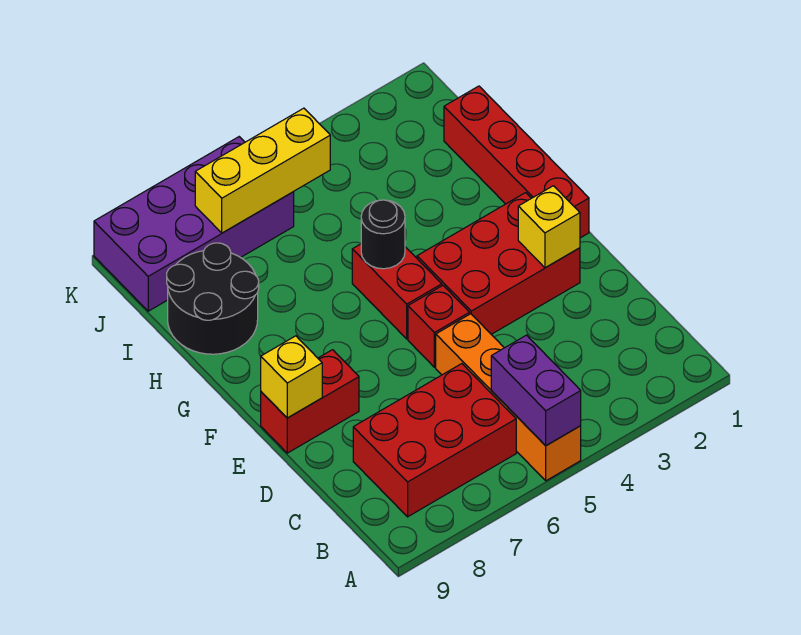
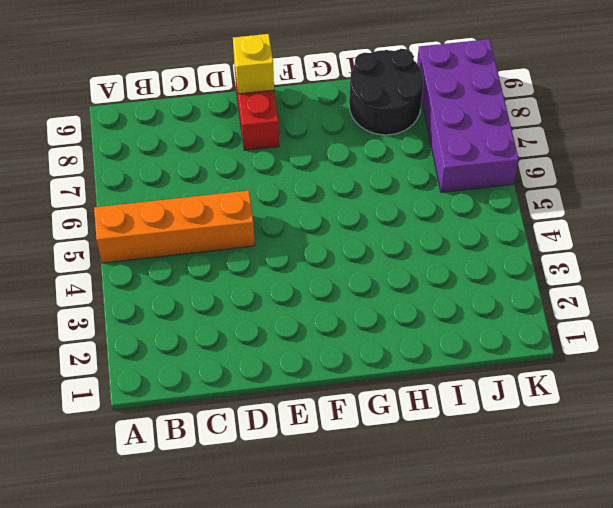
none -> red 2x3 brick [353,364,516,517]
none -> red 2x3 brick [417,193,580,334]
none -> red 1x1 brick [408,286,470,367]

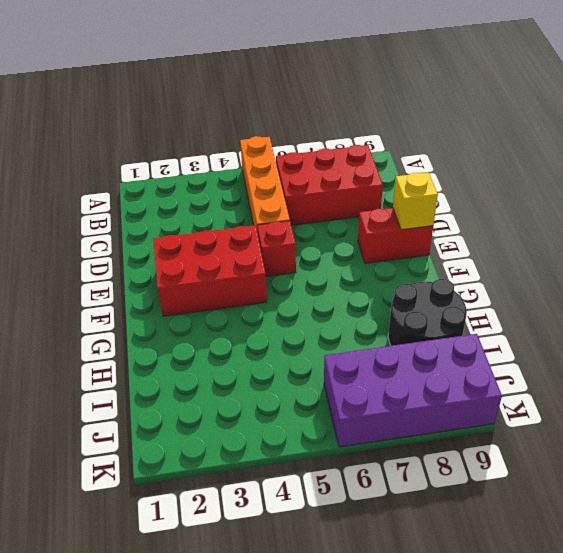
none -> red 1x4 brick [444,86,589,238]
none -> red 1x2 brick [352,244,442,339]
none -> purple 1x2 brick [491,335,581,446]

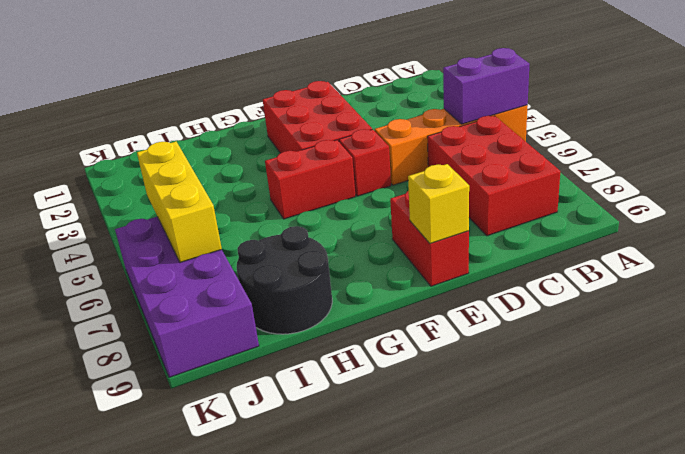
none -> red 1x4 brick [444,86,589,238]
none -> yellow 1x1 brick [518,186,580,268]
none -> black 1x1 round brick [361,200,405,269]

